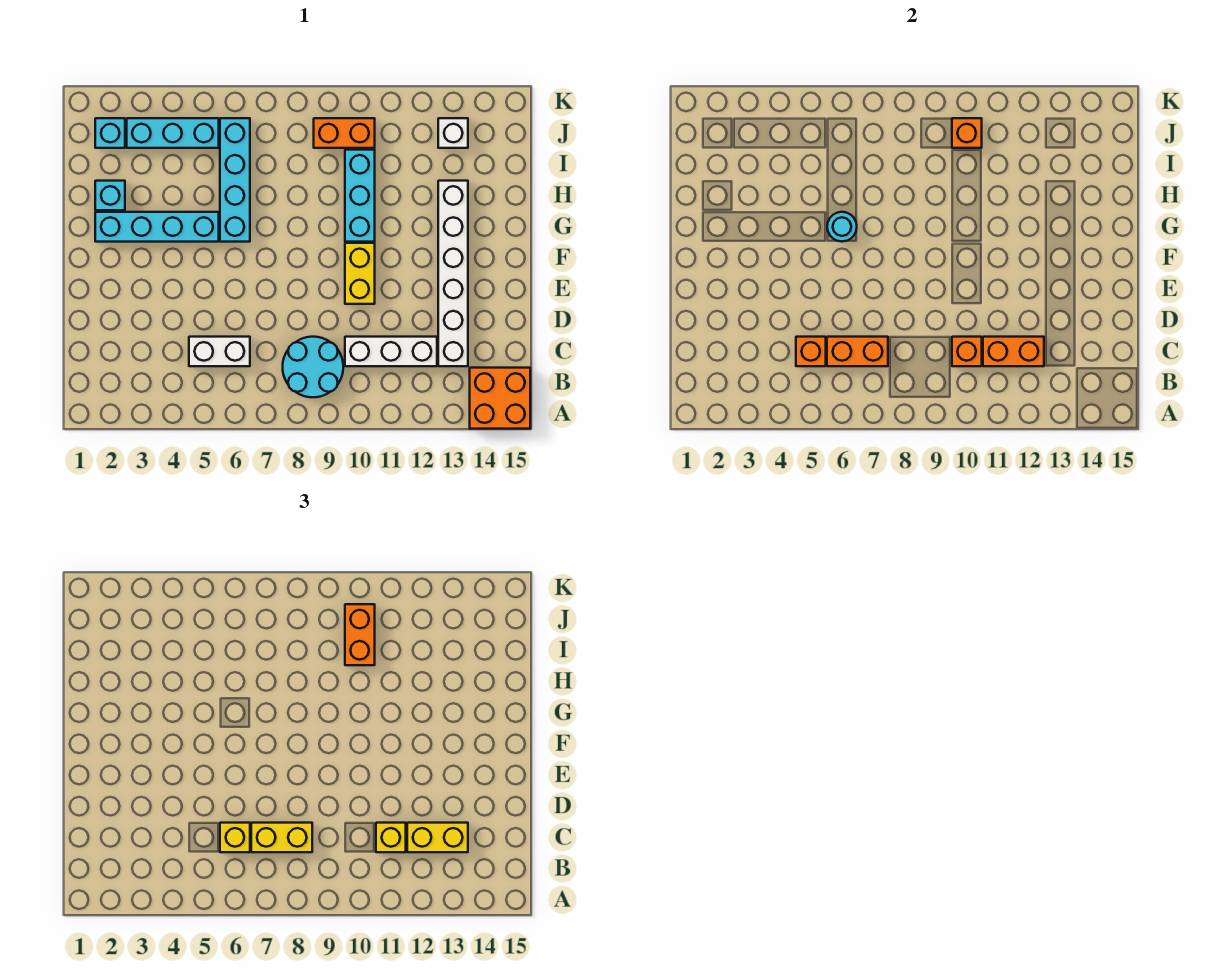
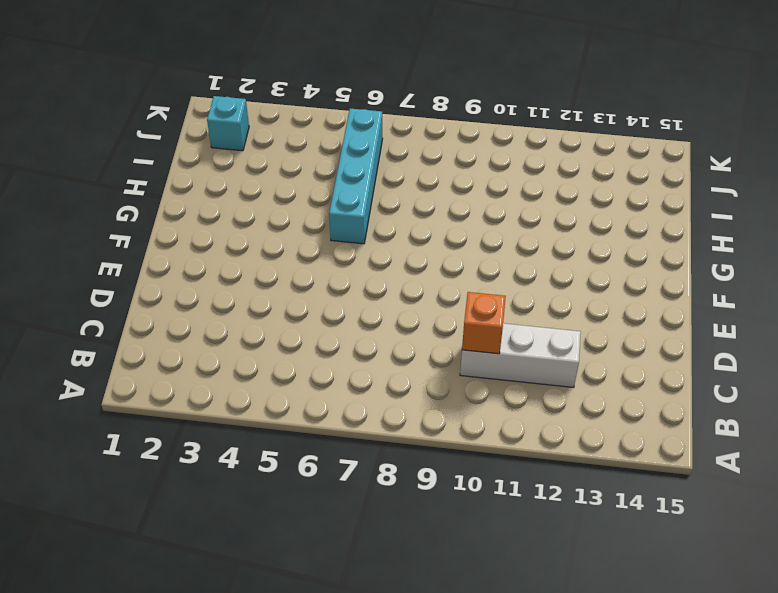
none -> orange 2x2 brick [470,368,530,429]
none -> cyan 2x2 round brick [283,337,343,397]
none -> white 1x2 brick [189,337,250,366]

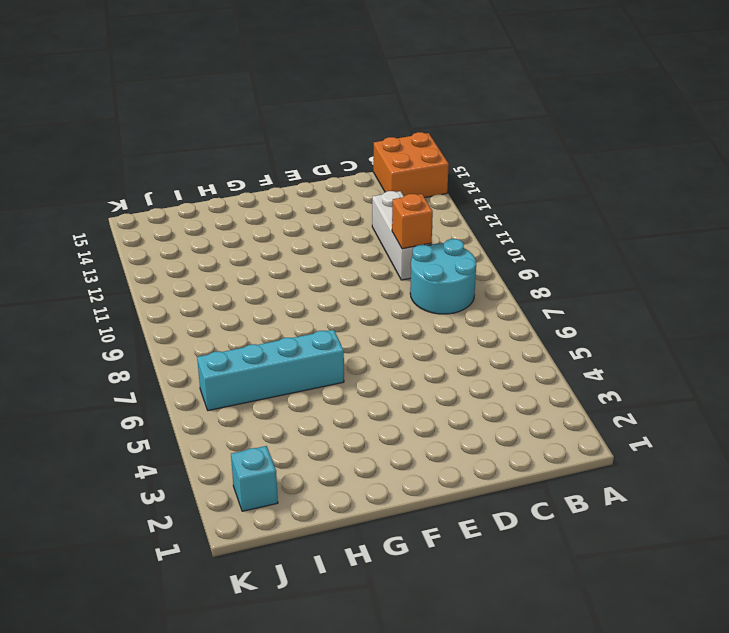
none -> white 1x2 brick [189,337,250,366]
none -> white 1x6 brick [438,181,468,366]
none -> yellow 1x2 brick [345,243,375,304]

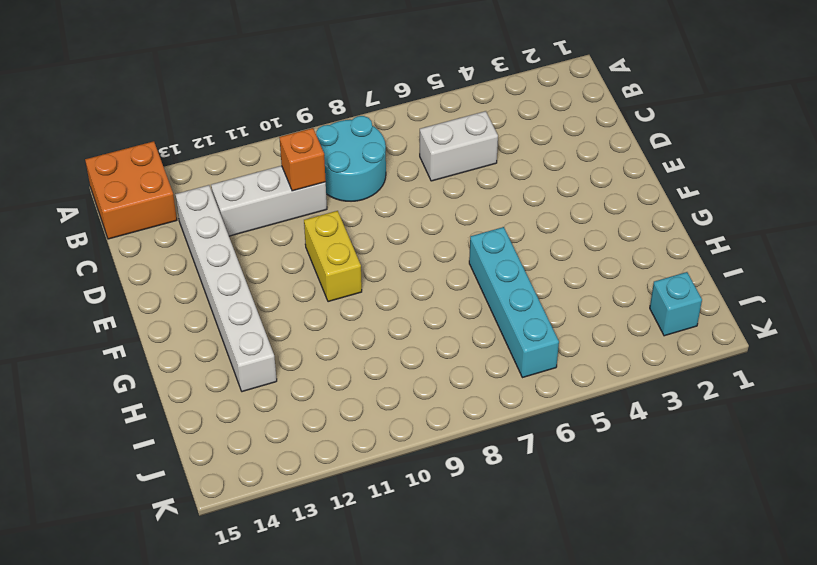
none -> cyan 1x4 brick [95,212,219,242]
none -> cyan 1x3 brick [345,150,375,242]
none -> cyan 1x1 brick [95,181,125,210]

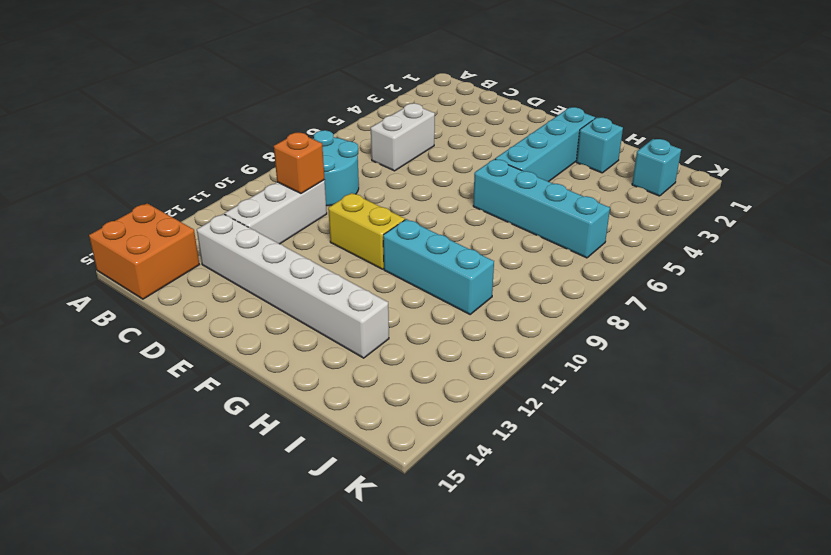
none -> cyan 1x3 brick [127,118,219,148]
none -> orange 1x2 brick [314,118,375,148]
none -> white 1x1 brick [438,118,468,148]

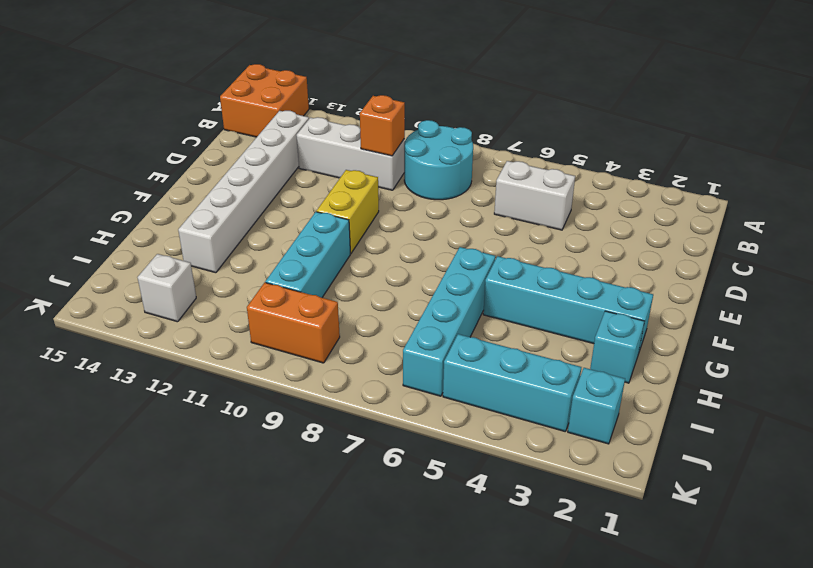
none -> orange 1x1 brick [796,337,826,366]
none -> orange 1x2 brick [827,337,888,366]
none -> orange 1x2 brick [983,337,1044,366]

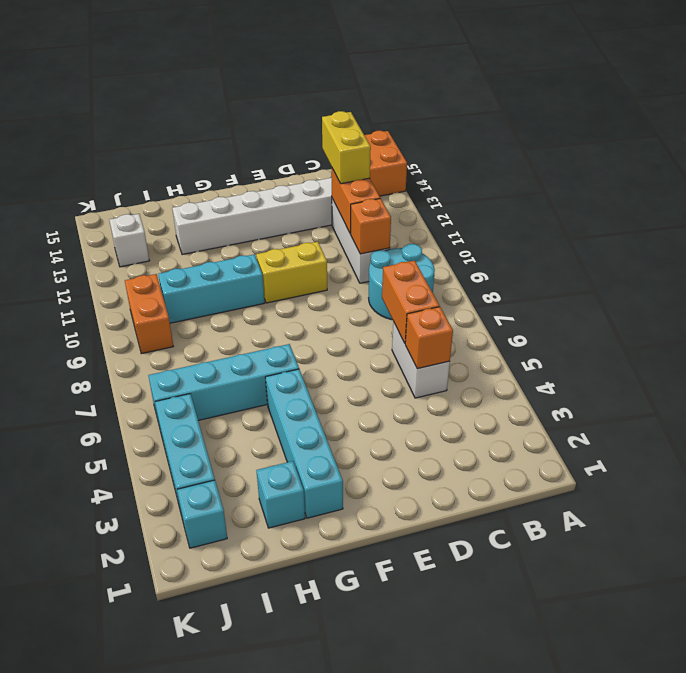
none -> cyan 1x1 round brick [827,212,857,241]
none -> orange 1x1 brick [952,118,982,148]
none -> yellow 1x1 brick [220,823,250,852]

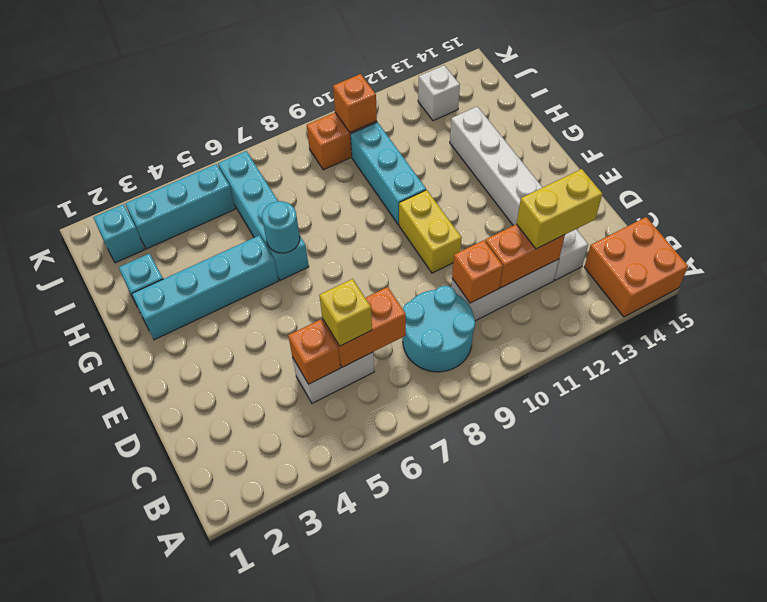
none -> yellow 1x2 brick [251,823,312,852]
none -> yellow 1x1 brick [376,823,406,852]
none -> orange 1x2 brick [345,604,375,665]

